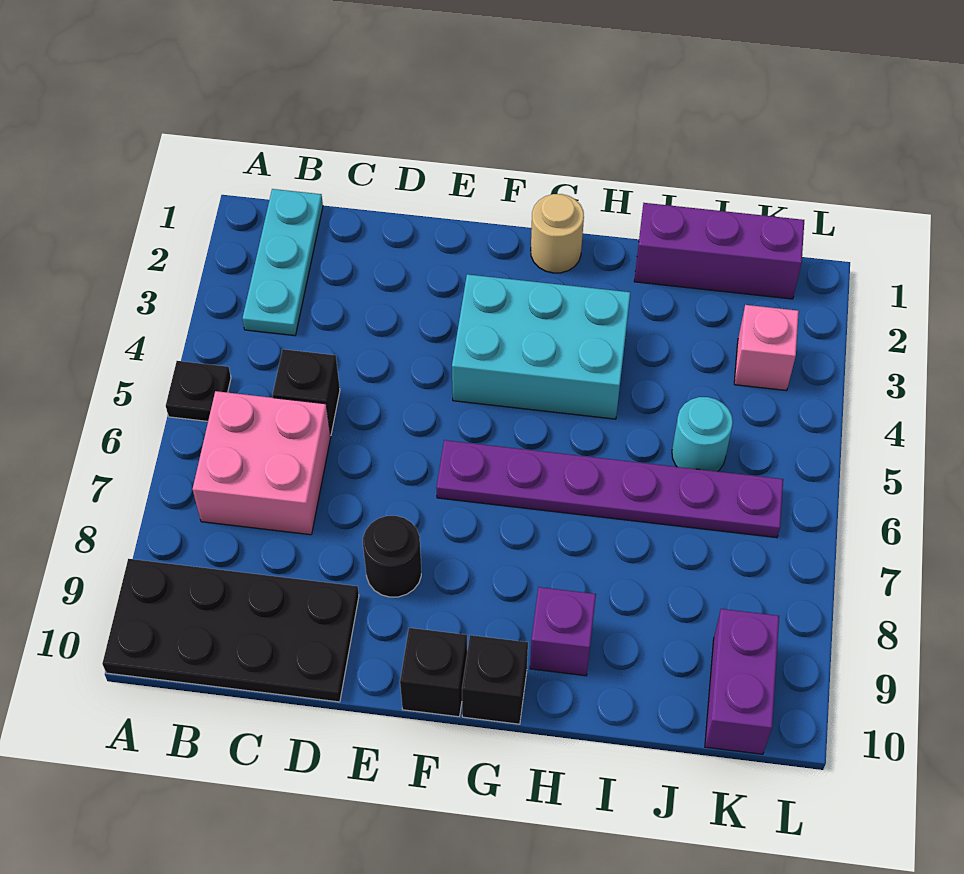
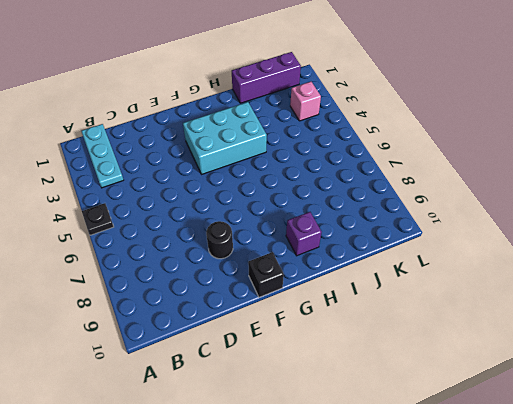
none -> black 2x4 plate [102,559,359,702]
none -> pink 2x2 brick [193,391,331,535]
none -> black 1x1 brick [273,349,340,436]

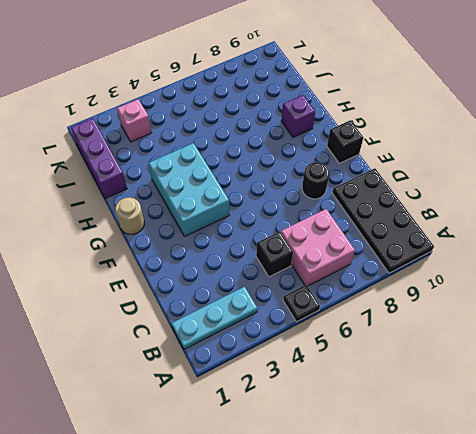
none -> purple 1x6 plate [436,440,783,538]
none -> black 1x1 brick [462,635,528,724]
none -> cyan 1x1 round brick [672,397,733,471]

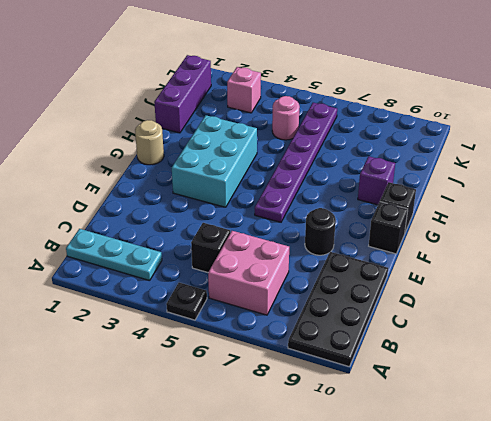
pink 1x1 round brick [272,96,300,140] -> cyan 1x1 round brick [672,397,733,471]
none -> purple 1x2 brick [705,609,779,754]

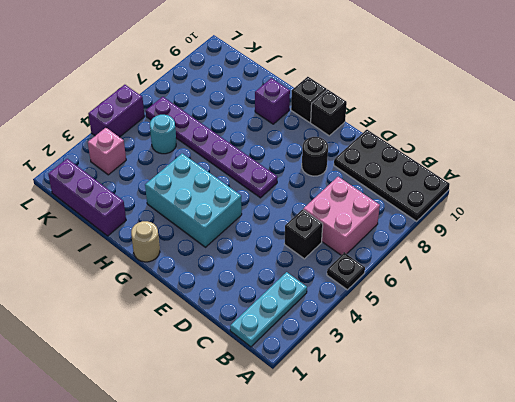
purple 1x2 brick [88,85,145,137] -> purple 1x2 brick moved to [705,609,779,754]

